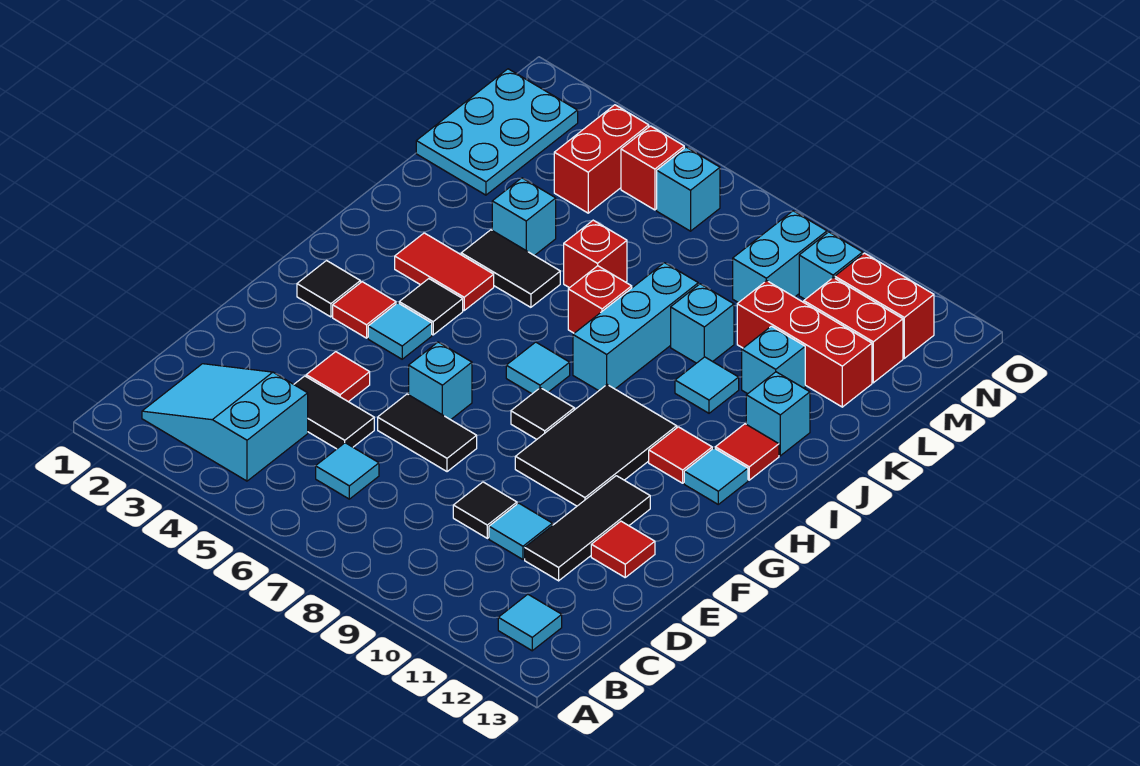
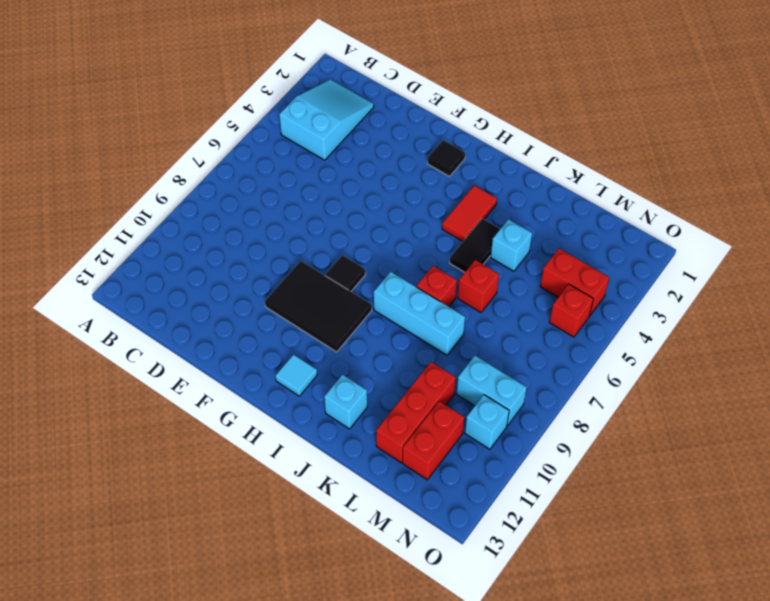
none -> cyan 1x1 tile [498,594,562,651]
none -> cyan 1x1 tile [316,443,379,499]
none -> black 1x2 tile [294,376,374,449]
none -> black 1x1 tile [453,482,517,538]

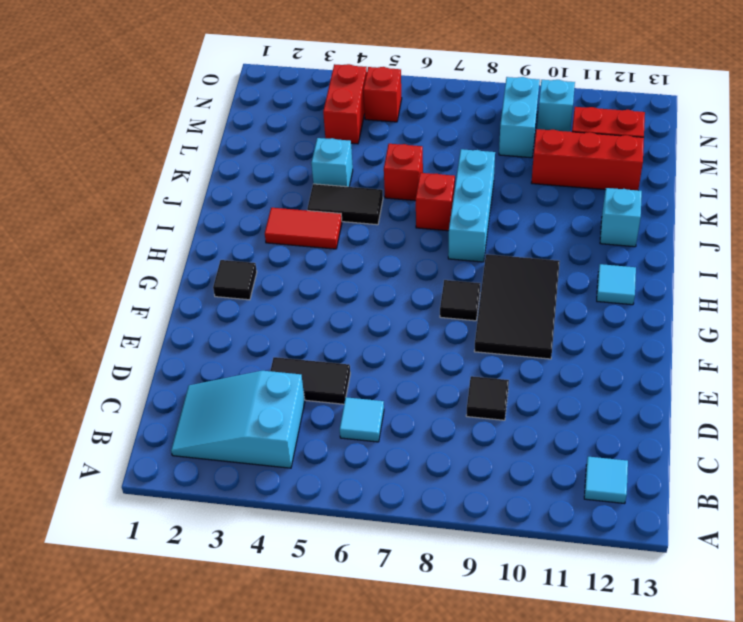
none -> cyan 1x1 tile [489,503,553,559]
none -> black 1x3 tile [525,476,650,581]
none -> red 1x1 tile [306,352,370,402]
none -> black 1x2 tile [378,394,477,472]

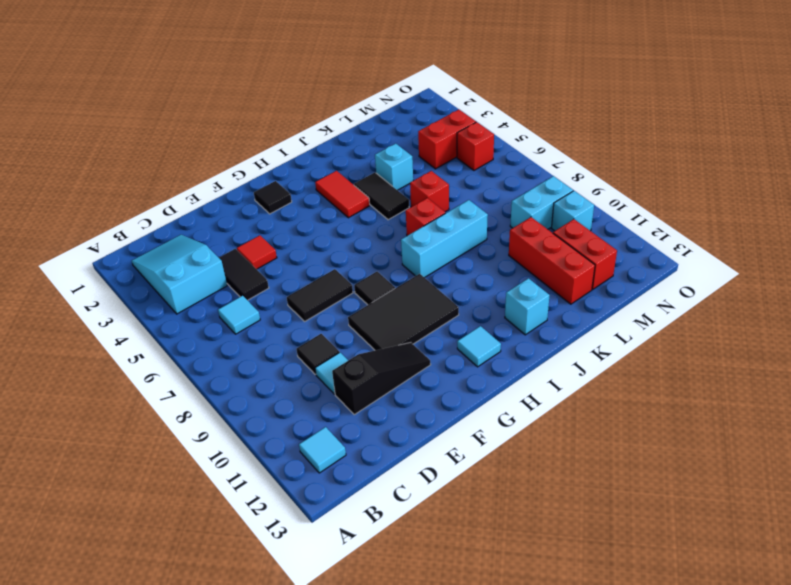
black 1x3 slope [332,343,431,415] -> black 1x3 tile [525,476,650,581]
black 1x2 tile [287,269,353,321] -> black 1x2 tile turned to [378,394,477,472]
none -> red 1x1 tile [591,521,655,577]
none -> cyan 1x1 brick [409,342,472,420]
none -> red 1x1 tile [333,282,396,338]
none -> cyan 1x1 tile [368,303,432,359]

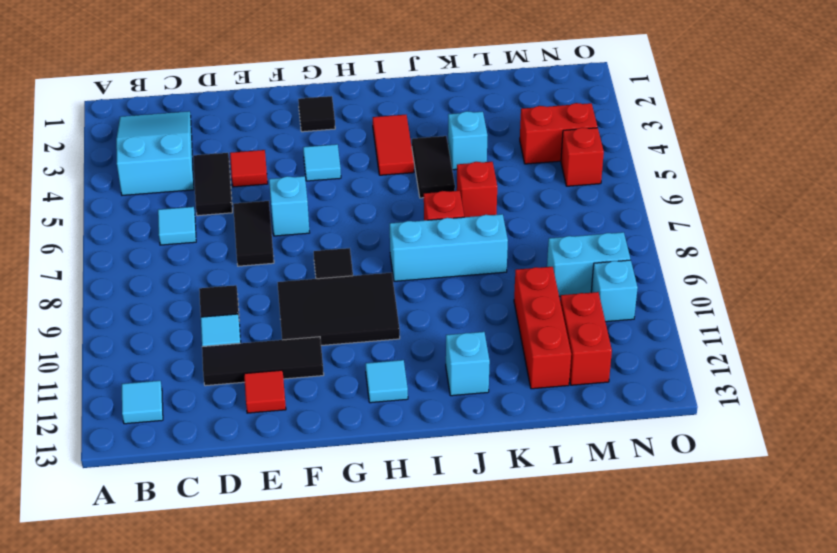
none -> red 1x1 tile [333,282,396,338]
none -> black 1x1 tile [399,279,463,335]
none -> cyan 1x1 tile [506,342,570,394]
none -> red 1x1 tile [649,427,712,483]

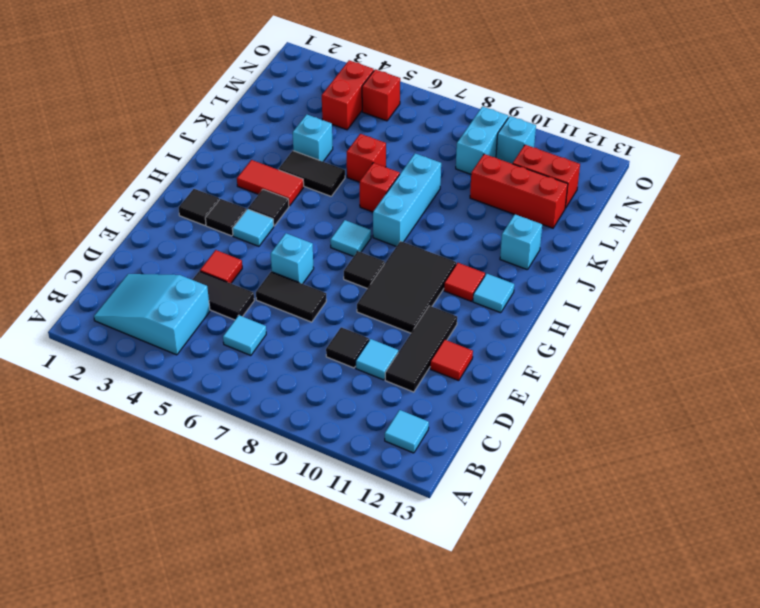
black 1x1 tile [205,199,246,236] -> red 1x1 tile [333,282,396,338]
none -> red 1x1 tile [715,424,779,480]
none -> cyan 1x1 tile [675,357,739,413]
none -> cyan 1x1 brick [671,284,734,363]
none -> cyan 1x1 brick [742,326,805,394]

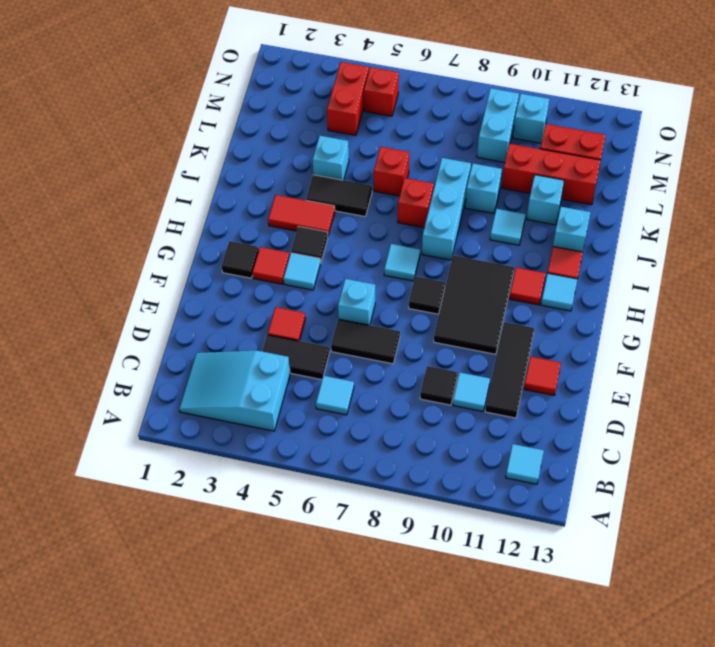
none -> cyan 2x3 plate [416,69,578,195]
none -> cyan 1x1 brick [657,147,720,231]
none -> red 1x2 brick [835,253,934,358]

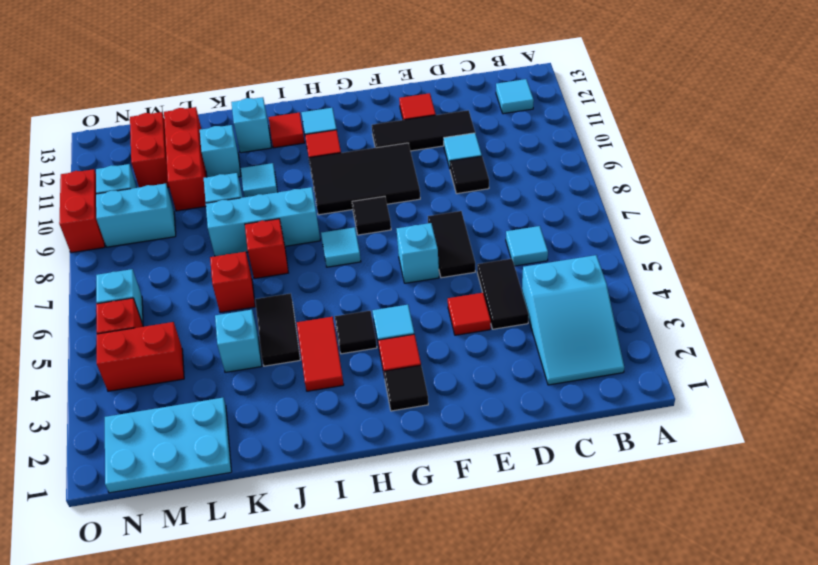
red 1x2 brick [59,169,105,253] -> red 1x2 brick moved to [835,253,934,358]

